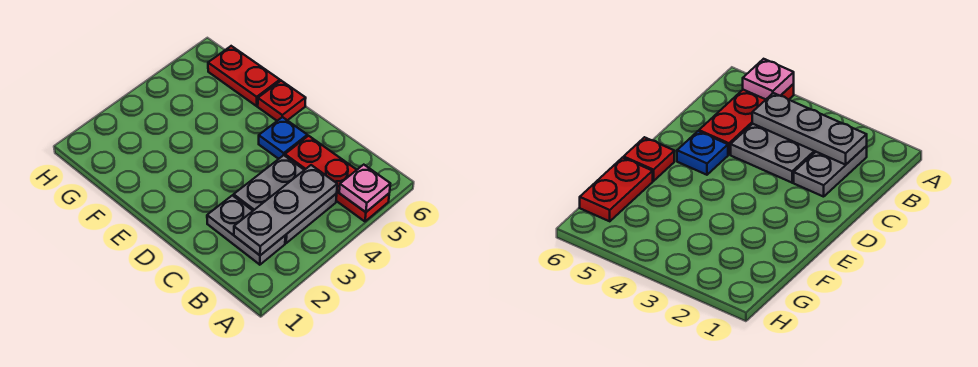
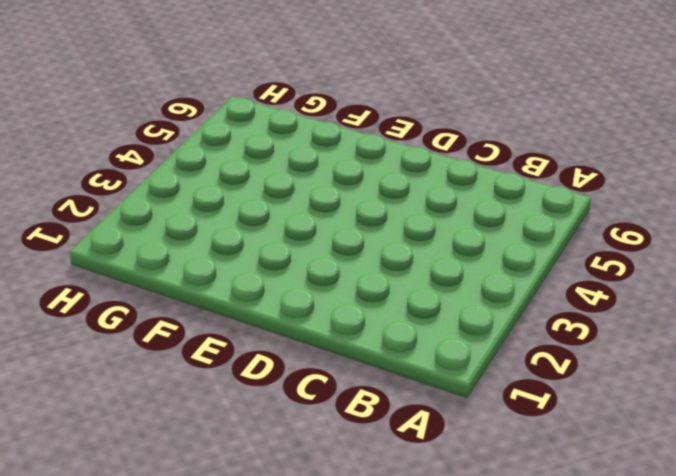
none -> red 1x3 plate [285,136,389,221]
none -> grey 1x2 plate [207,195,285,265]

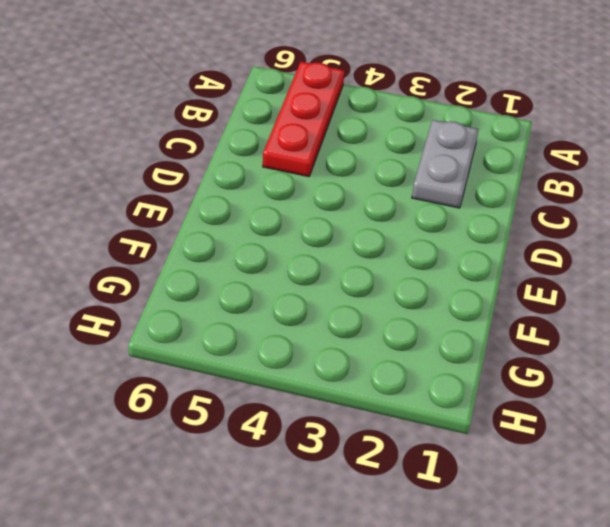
none -> grey 2x2 plate [234,155,337,243]
none -> blue 1x1 plate [259,117,307,159]

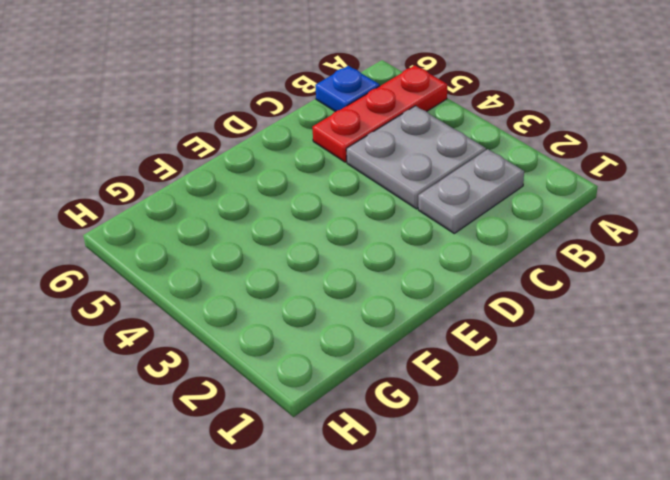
blue 1x1 plate [315,66,380,112] -> blue 1x1 plate moved to [259,117,307,159]
none -> red 1x1 plate [258,81,306,121]
none -> red 1x2 plate [208,46,280,106]

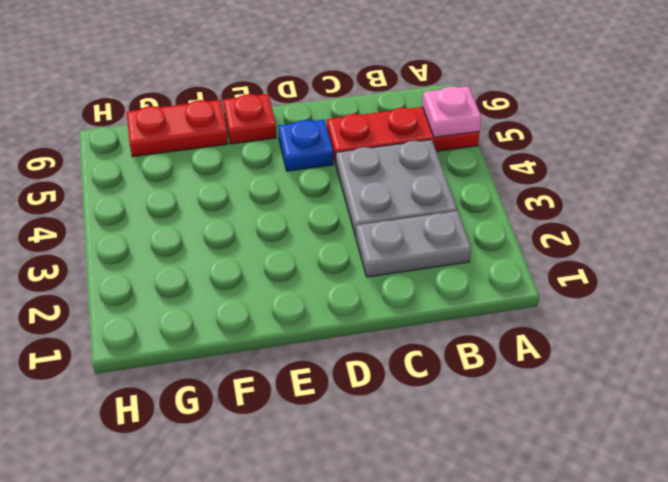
none -> grey 1x3 plate [234,165,337,255]

